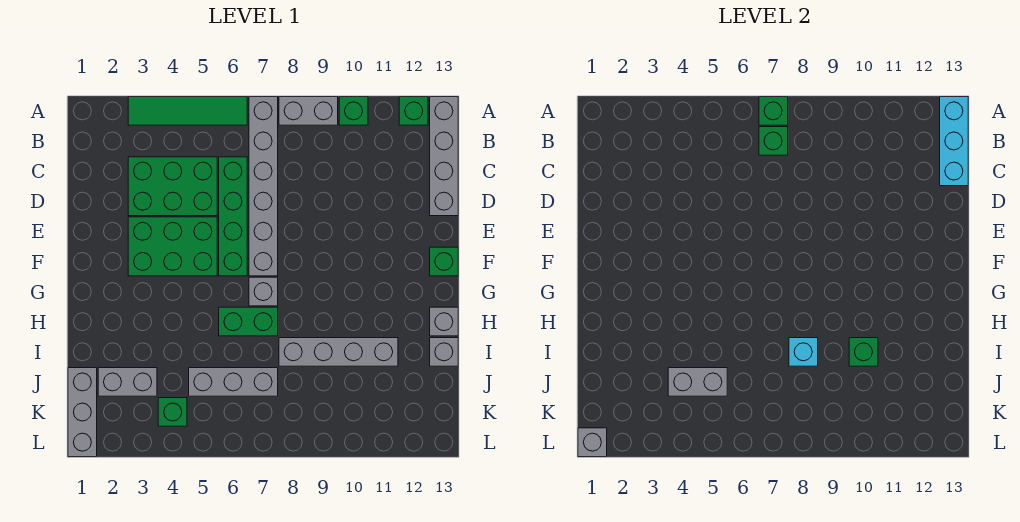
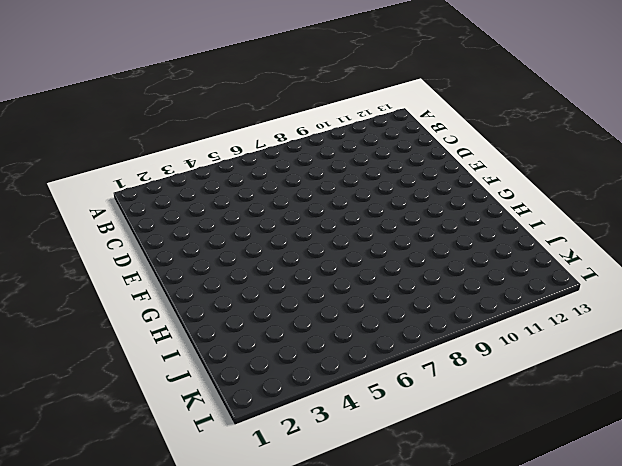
none -> green 1x4 tile [128,97,247,125]
none -> grey 1x6 brick [249,97,278,276]
none -> grey 1x2 brick [279,97,338,125]

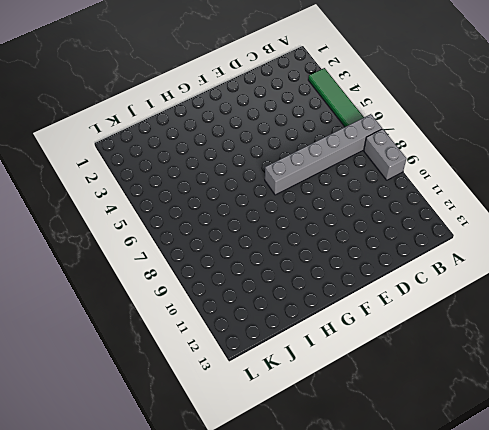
none -> green 1x1 brick [339,97,368,125]
none -> green 1x1 brick [399,97,428,125]
none -> grey 1x4 brick [430,97,458,216]

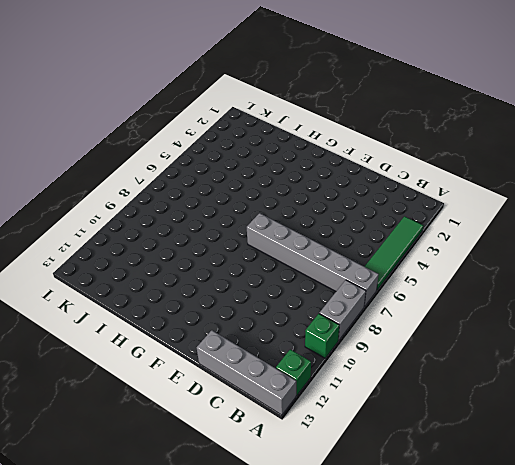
none -> green 2x3 brick [128,157,217,216]
none -> green 1x4 brick [219,157,247,276]
none -> green 2x3 brick [128,217,217,276]

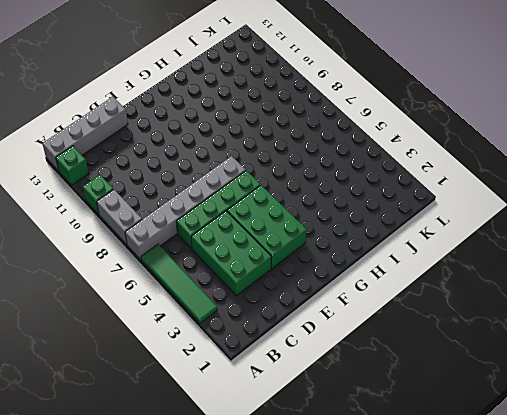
none -> green 1x1 brick [430,247,458,276]
none -> grey 1x1 brick [249,277,278,306]
none -> green 1x2 brick [219,307,278,336]

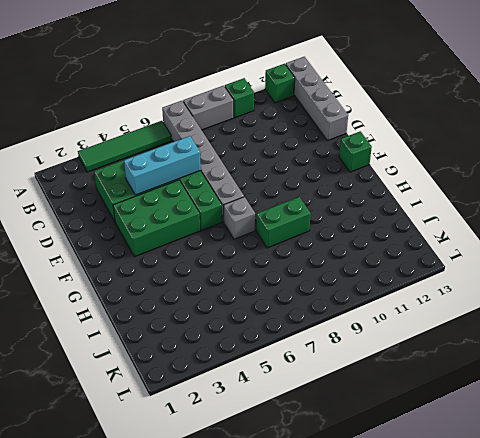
cyan 1x3 brick [124,136,201,195] -> cyan 1x3 brick turned to [940,97,968,186]
green 1x2 brick [257,197,311,248] -> green 1x2 brick moved to [219,307,278,336]
none -> grey 1x1 brick [430,307,458,336]
none -> grey 1x4 brick [279,338,398,366]
none -> grey 1x1 brick [430,338,458,366]

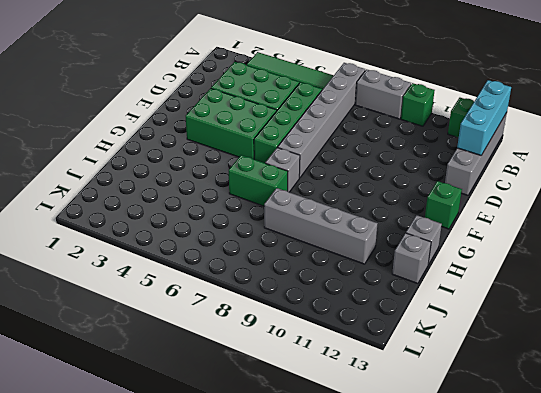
none -> grey 1x3 brick [68,368,97,457]
none -> grey 1x2 brick [98,368,157,396]
none -> grey 1x3 brick [189,368,278,396]

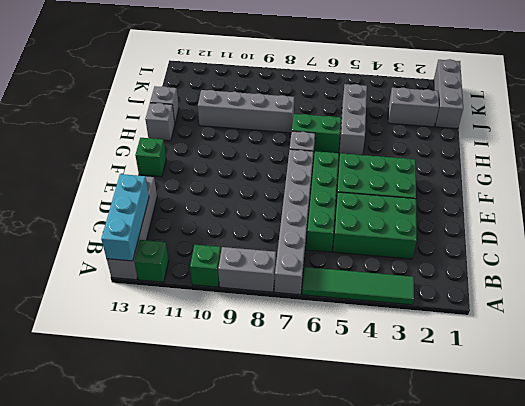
grey 1x3 brick [339,84,367,155] -> grey 1x3 brick turned to [189,368,278,396]
none -> green 1x1 brick [158,398,187,426]
none -> green 1x1 brick [759,97,788,125]
none -> green 1x1 brick [759,127,788,155]

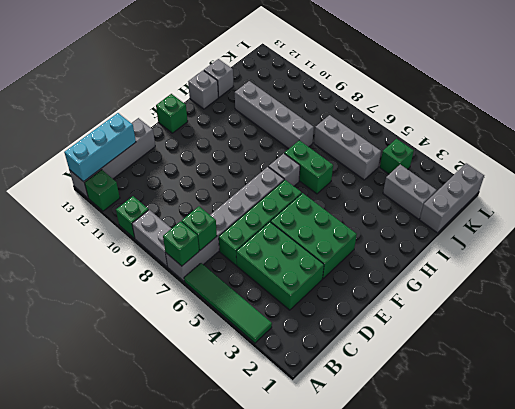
none -> cyan 1x1 brick [789,338,818,366]
none -> green 1x1 brick [849,338,878,366]
none -> grey 1x2 brick [668,368,727,396]

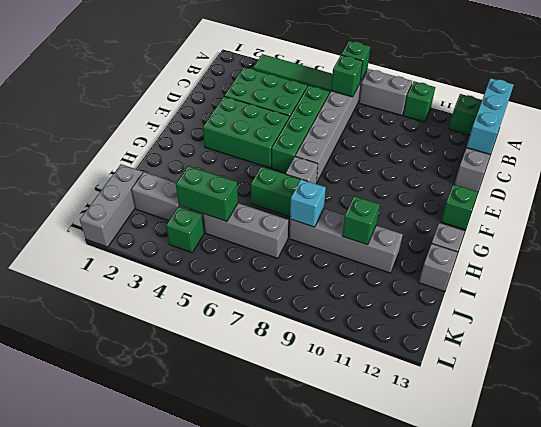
green 1x2 brick [176,166,238,222] -> grey 1x2 brick [668,368,727,396]
none -> grey 1x1 brick [578,428,607,457]

